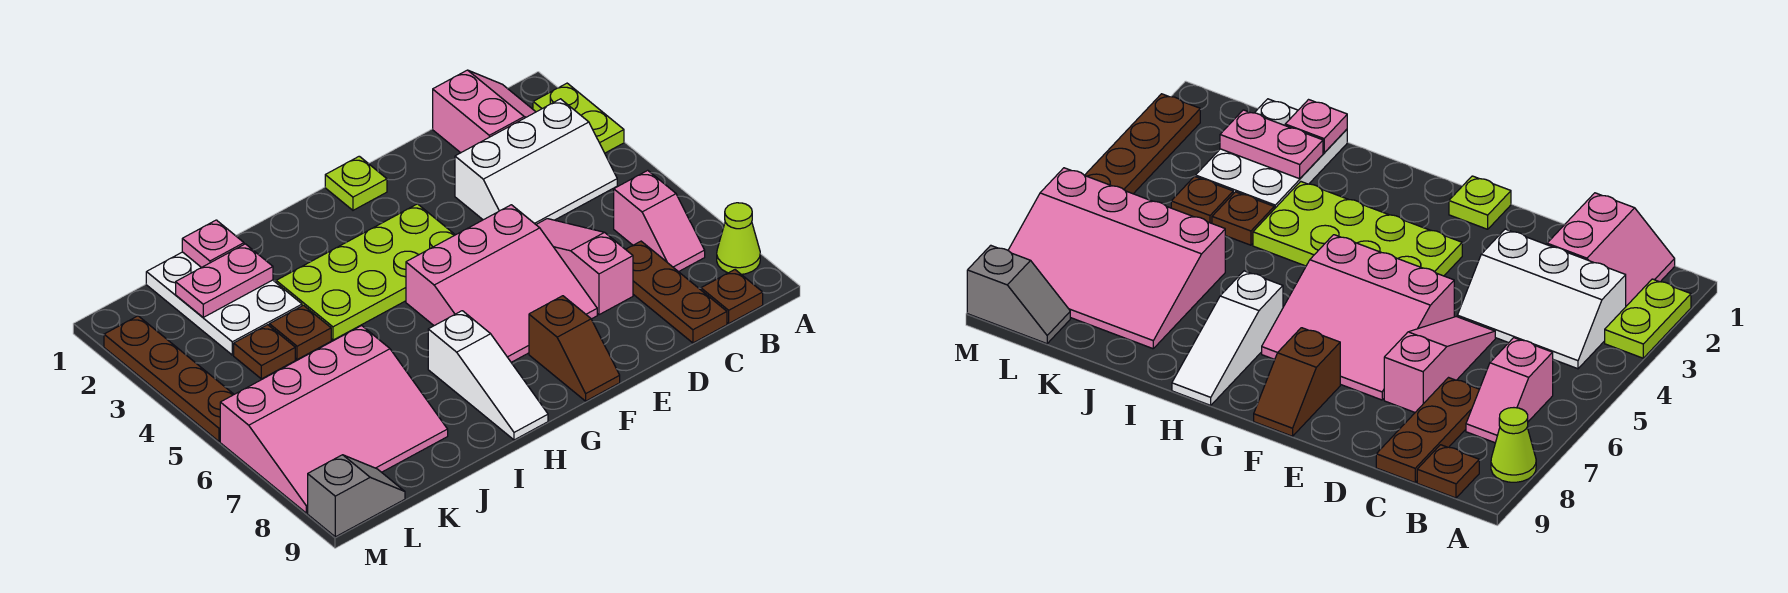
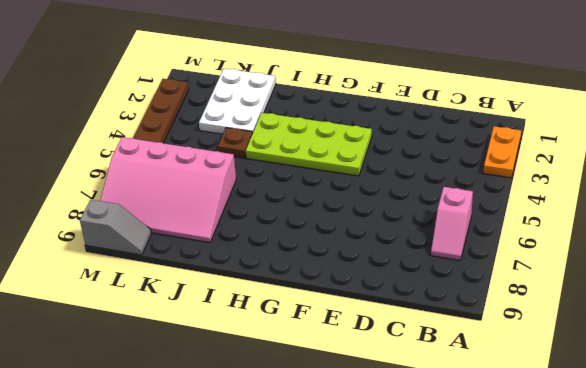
orange 1x2 plate [484,126,521,178] -> lime 1x2 plate [533,83,624,153]
none -> lime 1x1 cone [717,203,760,274]
none -> pink 2x2 slope [433,70,535,153]
none -> white 2x3 slope [455,99,617,224]

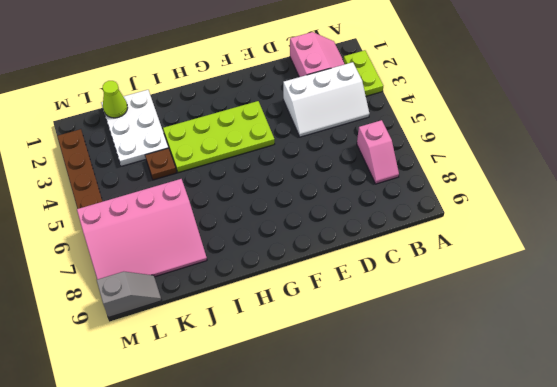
lime 1x1 cone [103,81,128,118] -> lime 1x1 cone moved to [717,203,760,274]
none -> brown 1x1 plate [701,270,763,323]
none -> brown 1x3 plate [626,241,727,343]
none -> pink 1x3 slope [536,219,633,315]

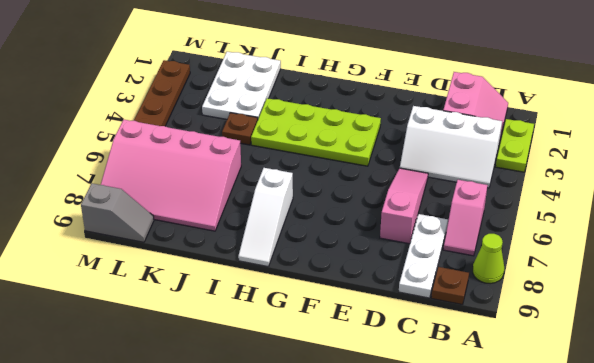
white 1x3 plate [399,214,448,298] -> brown 1x3 plate [626,241,727,343]
none -> pink 3x3 slope [406,205,597,362]
none -> lime 1x1 plate [325,156,387,210]
none -> brown 1x2 slope [529,296,620,401]

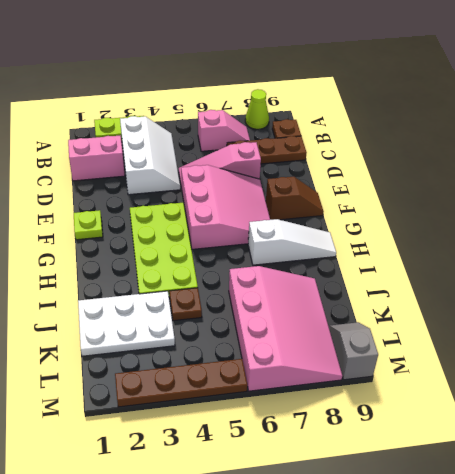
none -> brown 1x1 plate [234,325,295,379]
none -> pink 1x1 plate [182,220,244,268]
none -> pink 1x2 plate [176,244,273,317]

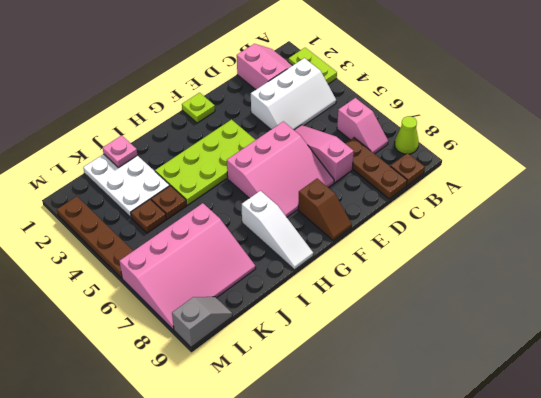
none -> pink 1x2 plate [176,244,273,317]

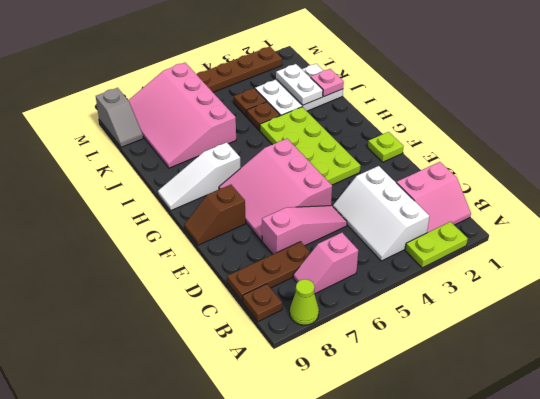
white 1x2 plate [276,64,323,105] -> pink 1x2 plate [176,244,273,317]

